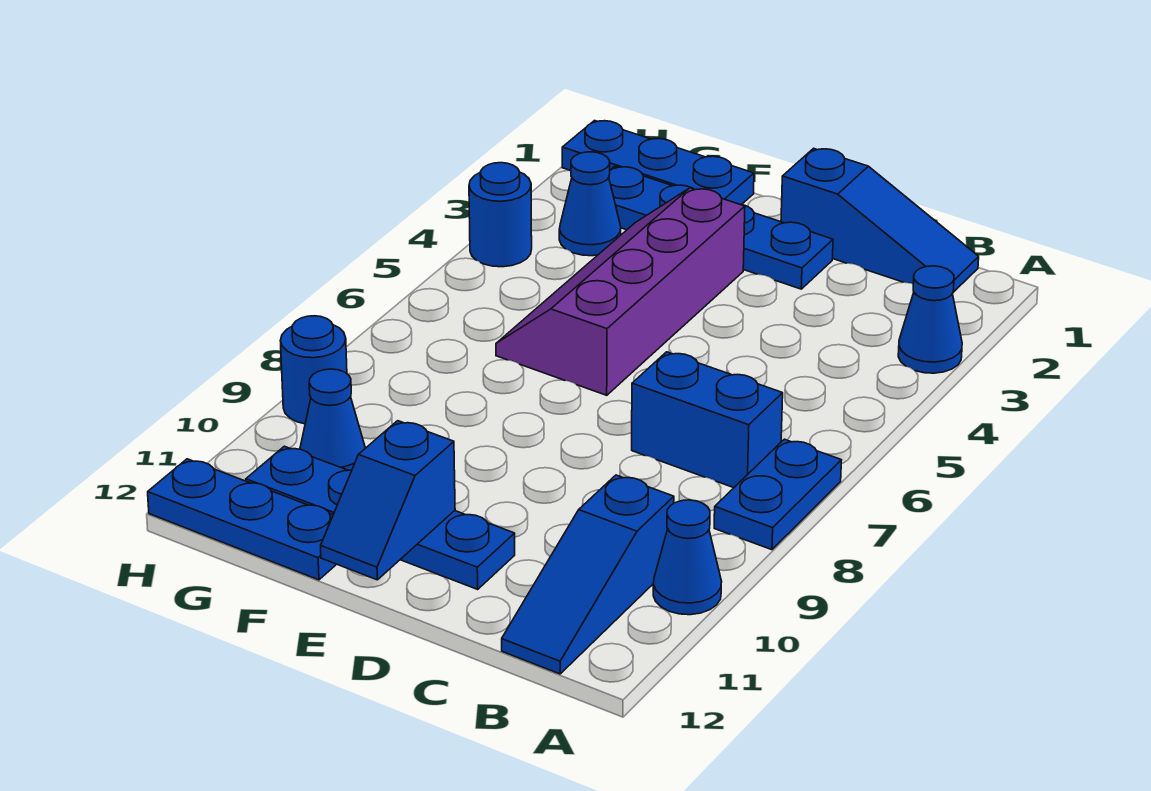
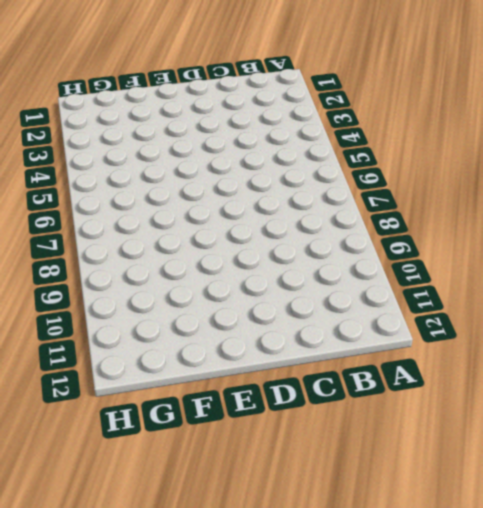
none -> blue 1x1 cone [898,266,962,373]
none -> blue 1x2 plate [714,439,841,550]
none -> blue 1x1 cone [653,500,722,615]

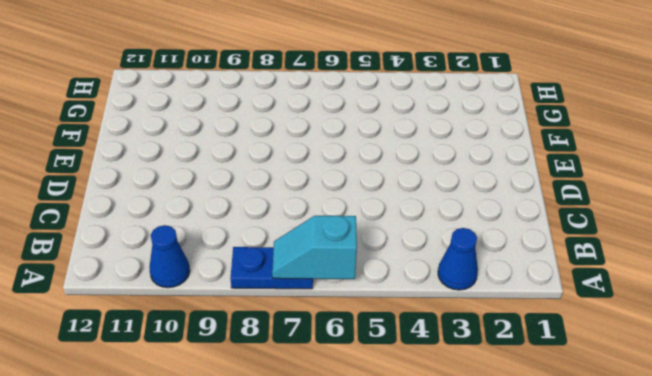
cyan 1x2 slope [272,216,357,279] -> none
none -> blue 1x3 slope [781,148,979,292]
none -> blue 1x2 brick [632,352,783,488]
none -> blue 1x3 slope [502,475,674,674]

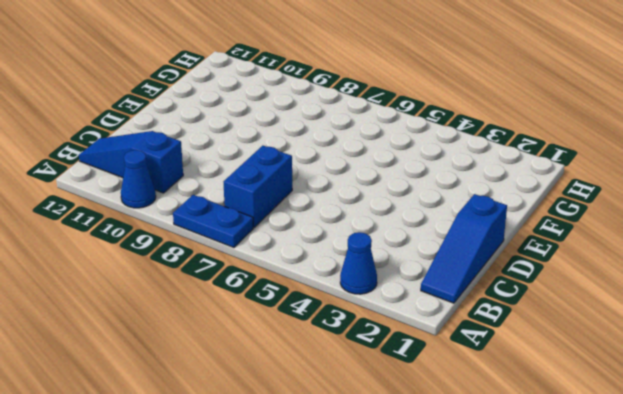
none -> blue 1x4 plate [609,166,833,289]
none -> blue 1x4 plate [246,446,515,589]
none -> purple 2x4 slope [496,188,745,395]

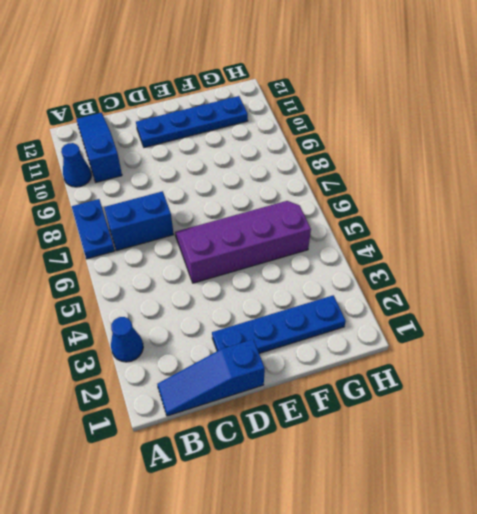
purple 2x4 slope [175,201,311,283] -> purple 2x4 slope turned to [496,188,745,395]
none -> blue 1x3 plate [562,121,754,204]
none -> blue 1x3 plate [148,459,336,580]
none -> blue 1x1 cone [559,152,621,256]

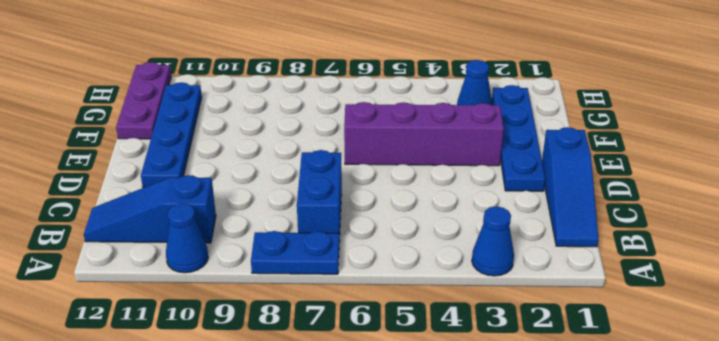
purple 1x3 plate [116,62,171,139] -> blue 1x3 plate [148,459,336,580]
none -> blue 1x3 plate [562,121,754,204]
none -> blue 1x1 cone [300,369,365,470]
none -> blue 1x1 round brick [469,163,532,267]

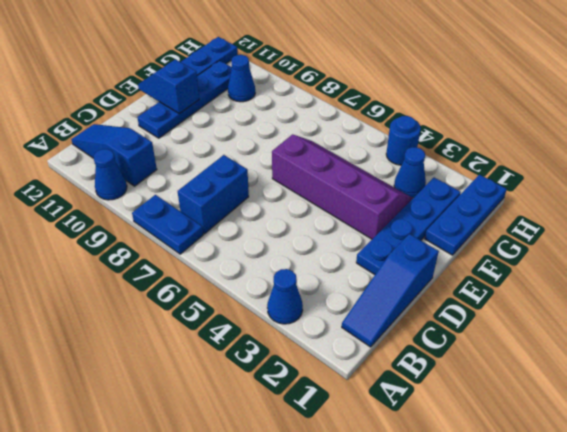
none -> blue 1x1 round brick [280,316,347,424]

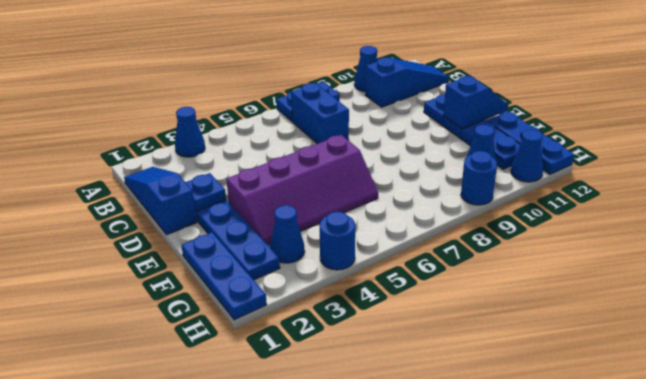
blue 1x1 plate [186,173,226,211] -> none
blue 1x1 cone [511,129,543,182] -> none

